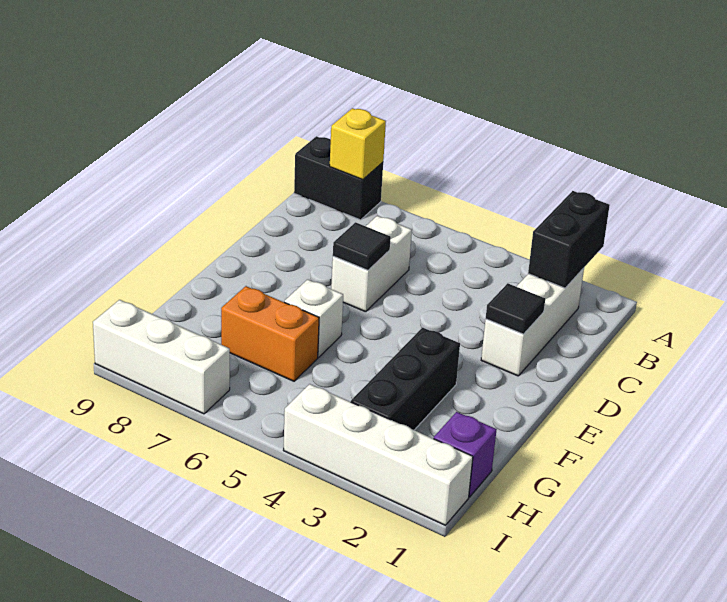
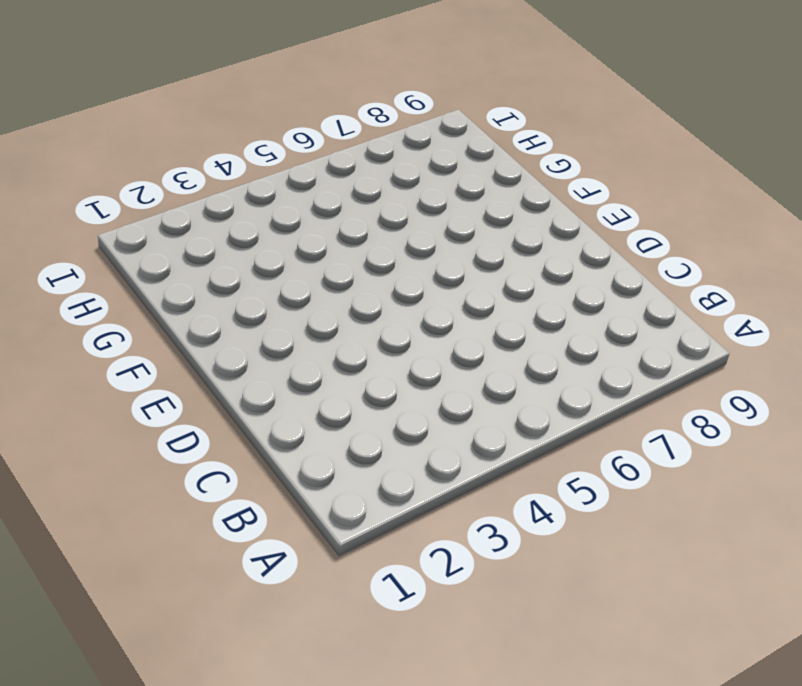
none -> black 1x2 brick [294,136,383,220]
none -> white 1x3 brick [481,268,584,376]
none -> white 1x2 brick [331,216,412,312]

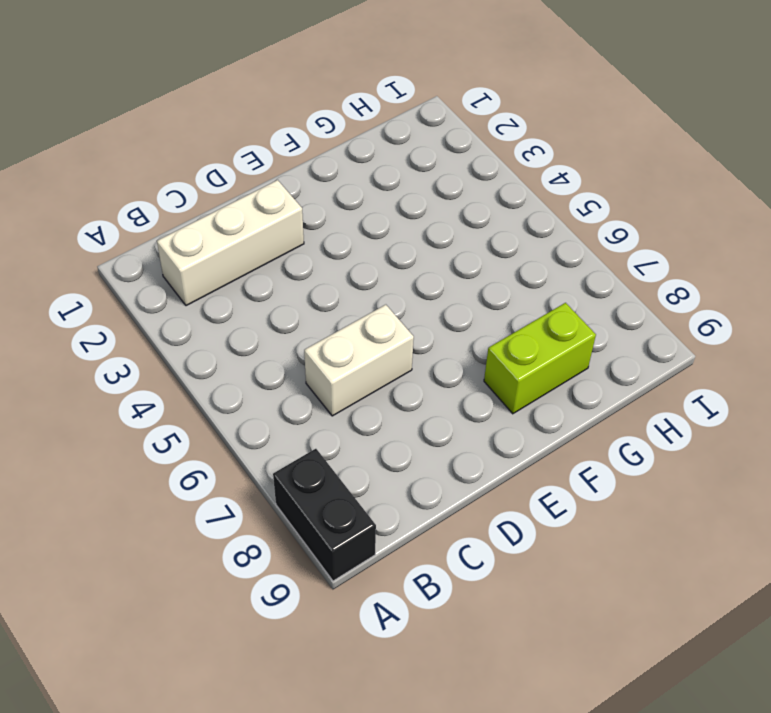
lime 1x2 brick [484,303,596,414] -> none
none -> black 1x3 brick [351,328,460,430]
none -> white 1x1 brick [284,280,343,357]
none -> orange 1x2 brick [221,286,319,381]

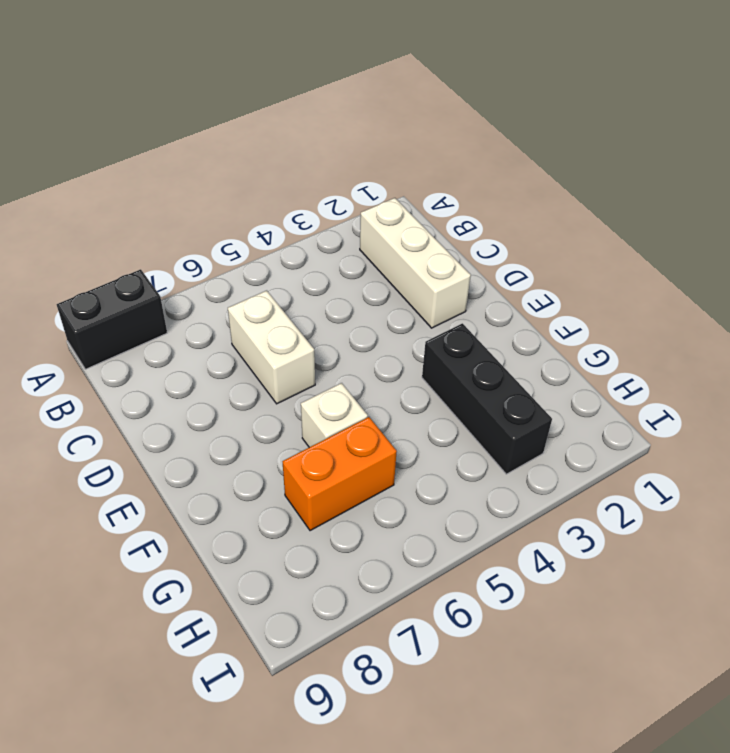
none -> purple 1x1 brick [434,412,497,497]
none -> white 1x4 brick [283,384,473,525]
none -> white 1x3 brick [93,300,230,414]

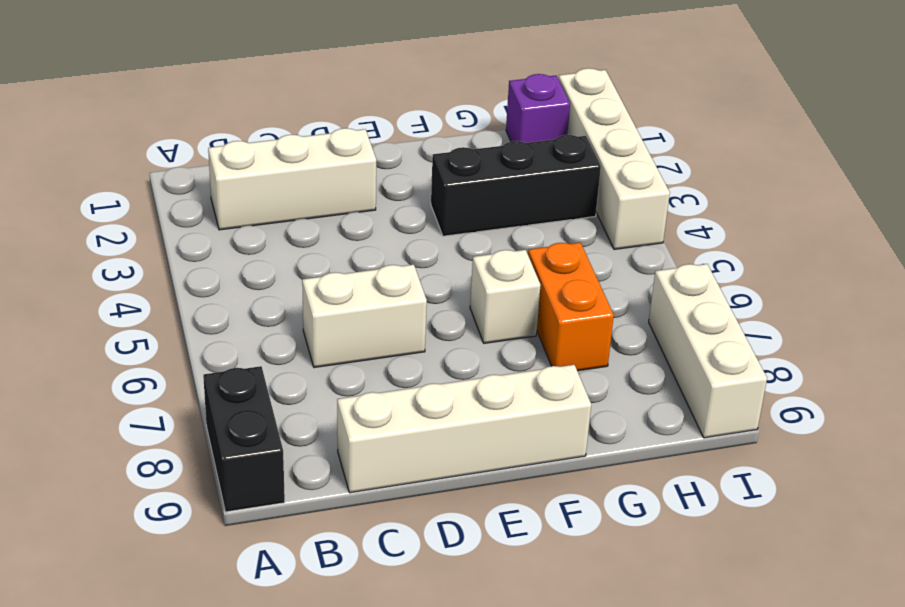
white 1x4 brick [337,365,591,493] -> none
none -> black 1x2 brick [528,191,610,288]
none -> yellow 1x1 brick [330,108,386,180]
none -> black 1x1 tile [486,283,545,334]

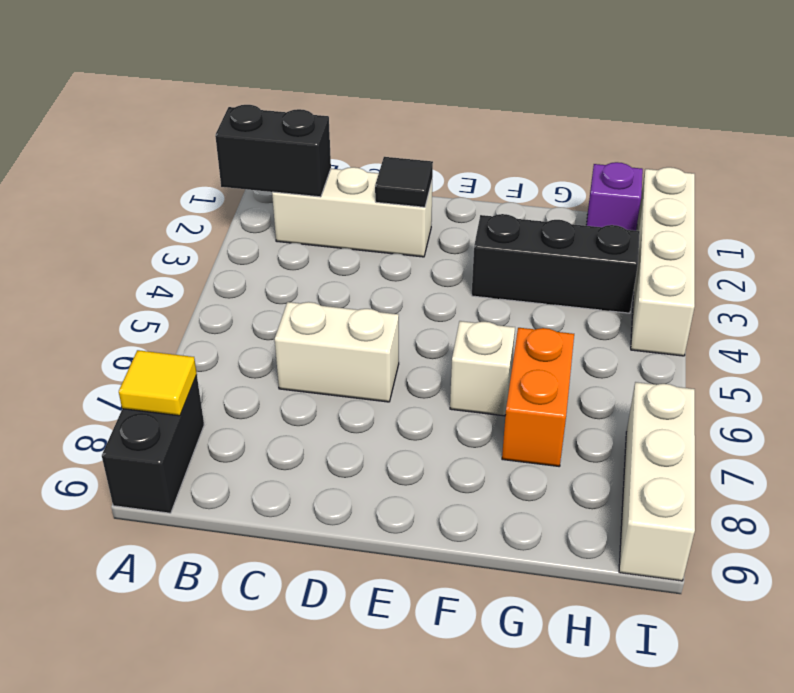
yellow 1x1 tile [119,350,197,416] -> yellow 1x1 brick [330,108,386,180]
none -> black 1x1 tile [333,222,391,270]

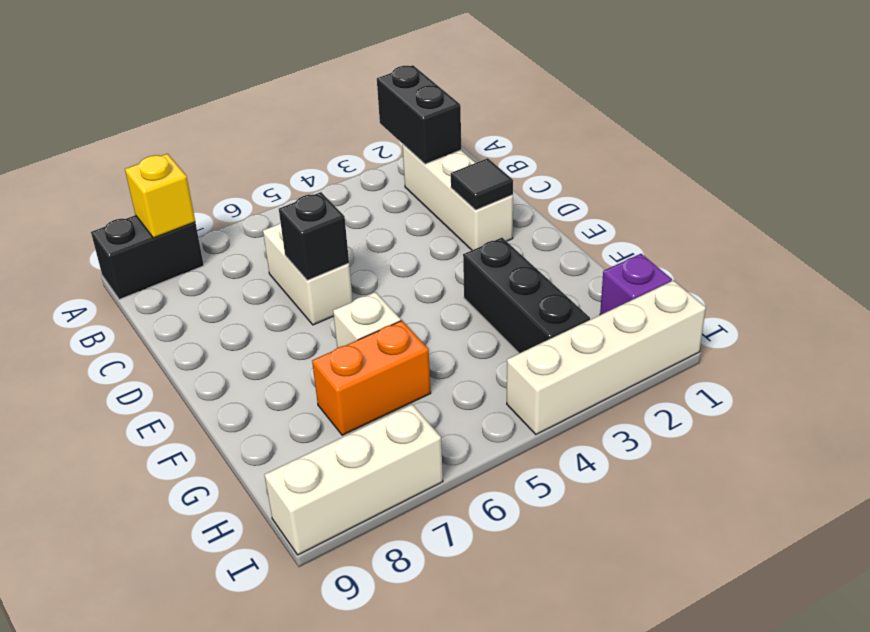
black 1x1 brick [279,192,349,280] -> black 1x1 tile [333,222,391,270]

